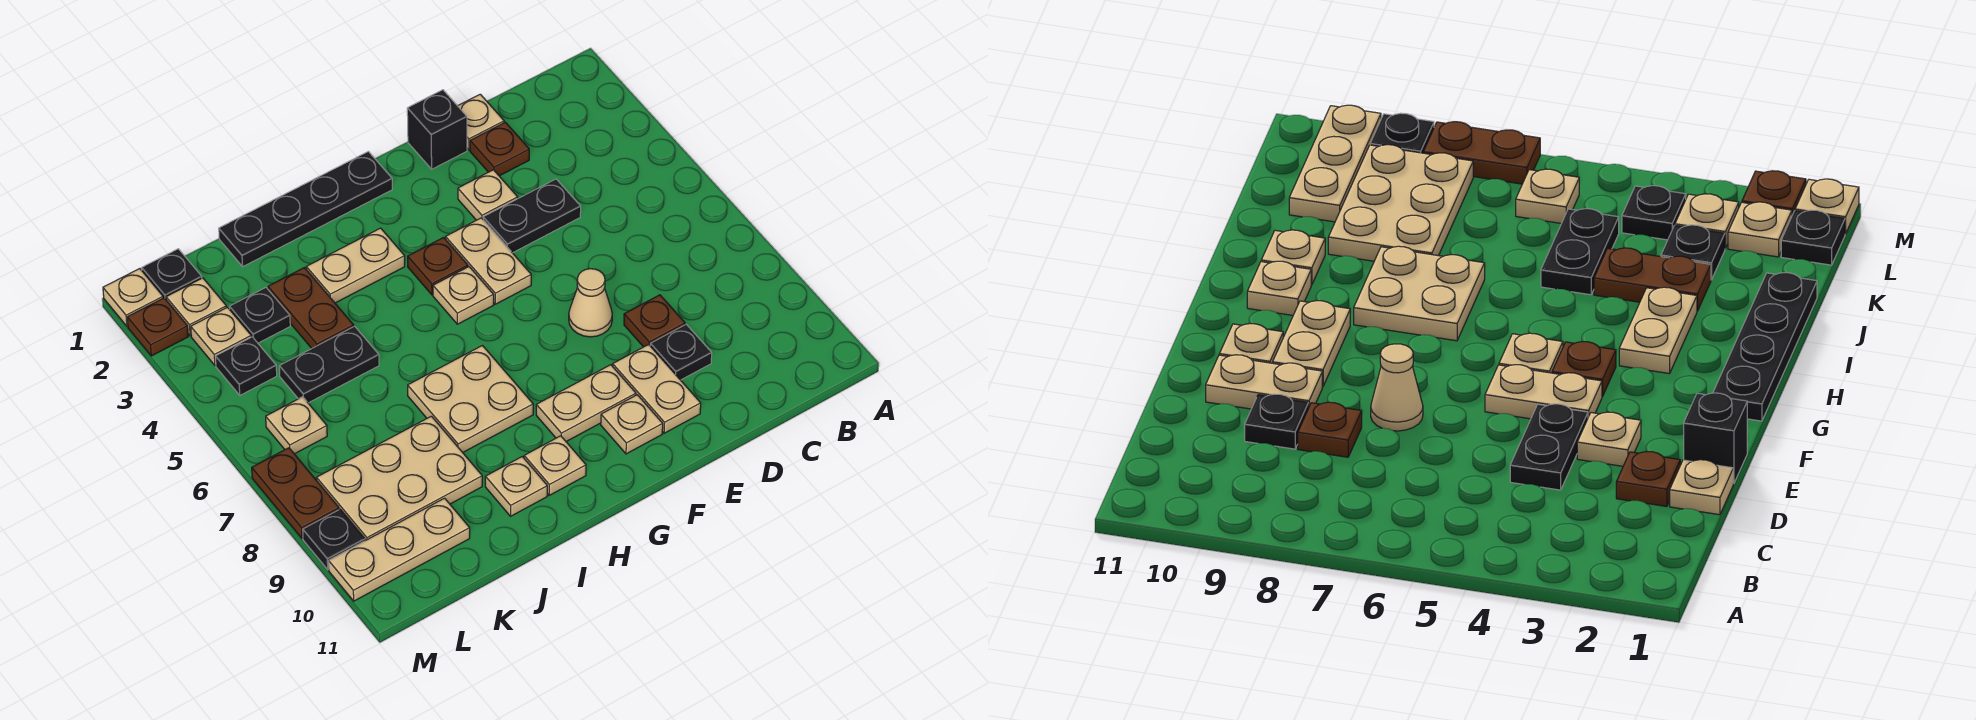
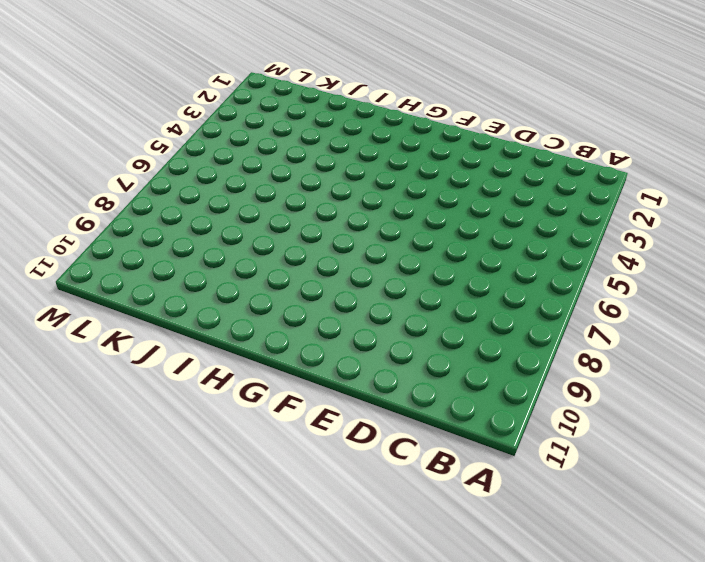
none -> tan 1x1 plate [458,94,504,150]
none -> brown 1x1 plate [470,122,529,176]
none -> black 1x2 plate [483,179,581,253]
none -> brown 1x1 plate [624,295,685,347]

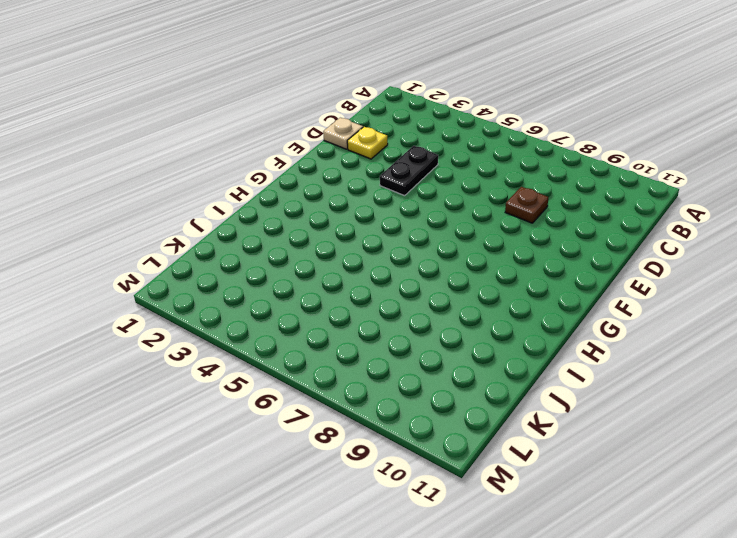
yellow 1x1 plate [347,127,388,159] -> brown 1x1 plate [470,122,529,176]
none -> black 1x1 plate [650,324,712,380]
none -> black 1x1 brick [407,90,467,169]
none -> tan 1x1 plate [458,170,518,220]
none -> tan 1x1 cone [569,269,612,337]

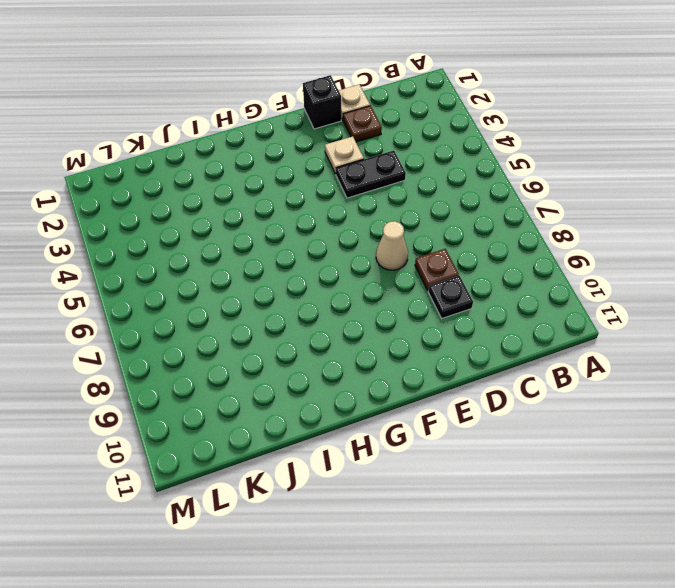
none -> tan 1x2 plate [613,345,701,433]
none -> tan 1x2 plate [446,218,531,304]
none -> tan 1x2 plate [536,365,636,442]
none -> tan 1x1 plate [601,395,663,454]

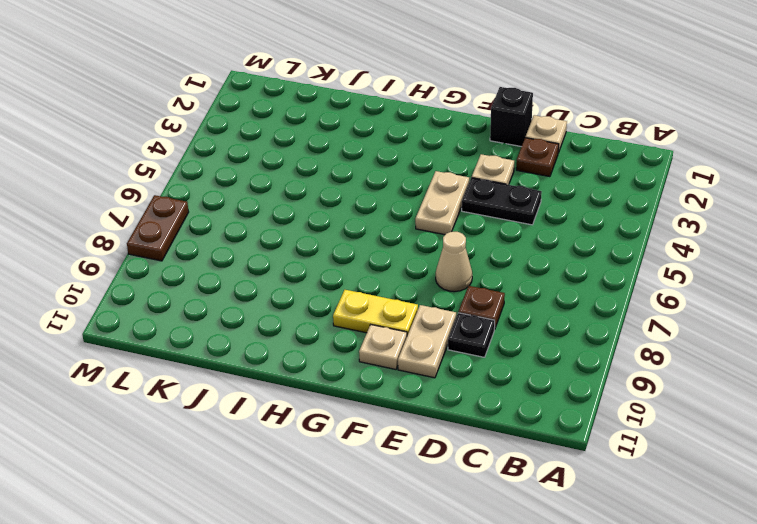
yellow 1x2 plate [333,290,418,336] -> tan 1x2 plate [536,365,636,442]
none -> black 1x4 plate [219,152,392,266]
none -> brown 1x1 plate [408,237,468,295]
none -> tan 1x1 plate [433,267,494,324]
none -> tan 1x2 plate [306,228,405,303]

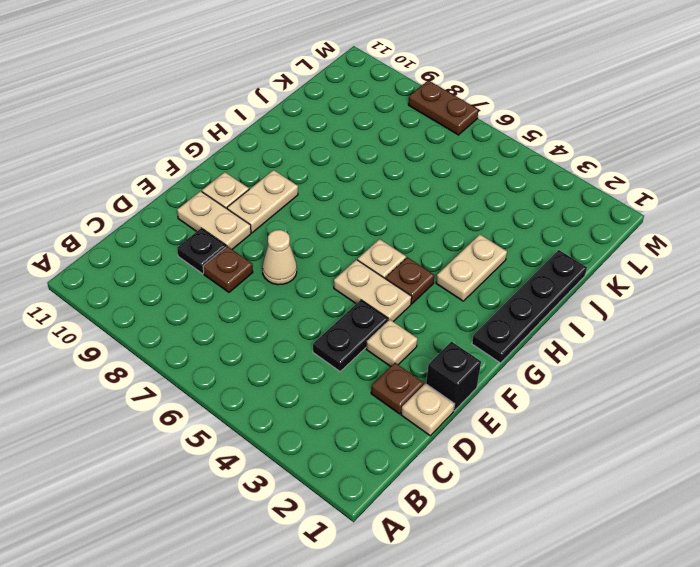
none -> tan 2x2 plate [408,346,533,452]
none -> tan 1x1 plate [524,436,586,495]
none -> tan 1x1 plate [485,457,547,516]
none -> brown 1x2 plate [268,268,354,348]

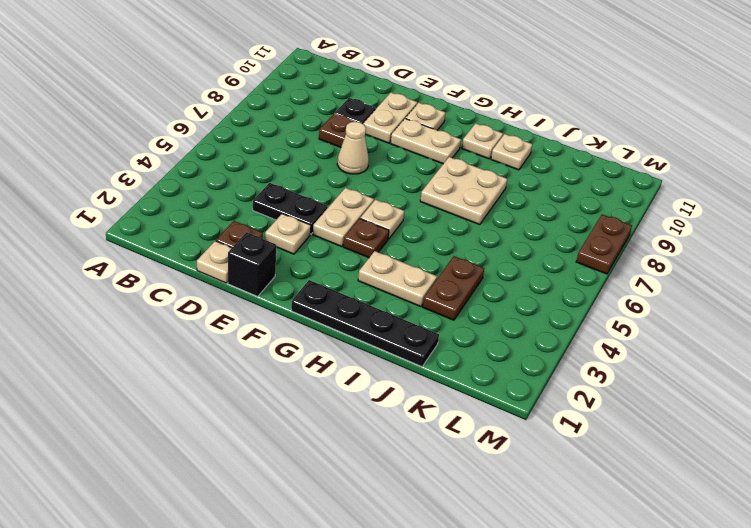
none -> black 1x2 plate [279,326,379,403]
none -> tan 2x3 plate [317,416,482,541]
none -> black 1x1 plate [229,288,290,343]
none -> tan 1x3 plate [329,498,470,601]

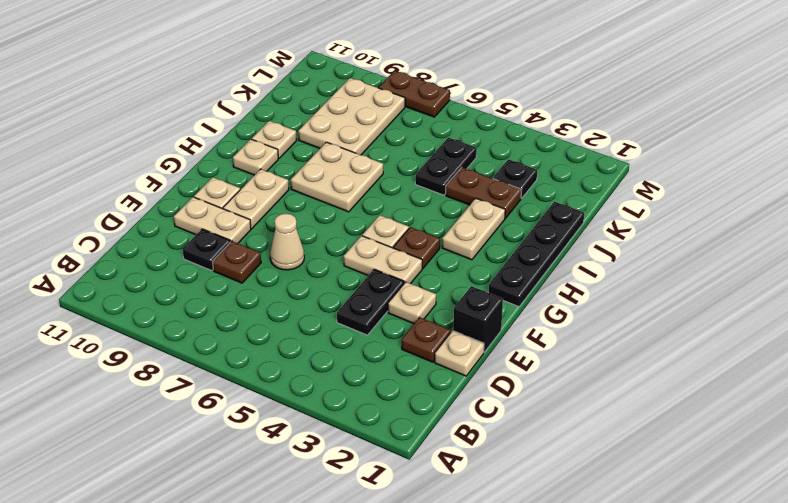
none -> tan 1x3 plate [329,498,470,601]
none -> black 1x1 plate [142,249,202,299]
none -> tan 1x1 plate [166,278,226,336]
none -> tan 1x1 plate [191,307,251,365]

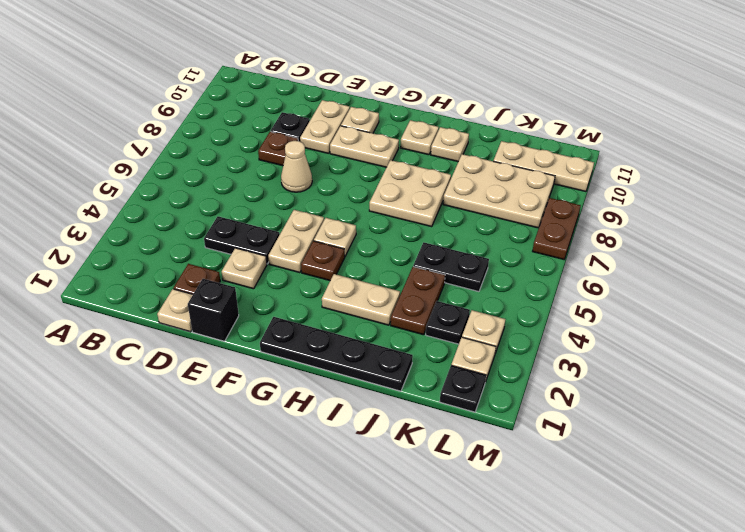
none -> black 1x1 plate [215,337,277,395]
none -> tan 1x1 plate [266,397,327,454]
none -> tan 1x1 plate [103,269,163,326]
none -> brown 1x1 plate [127,298,188,356]

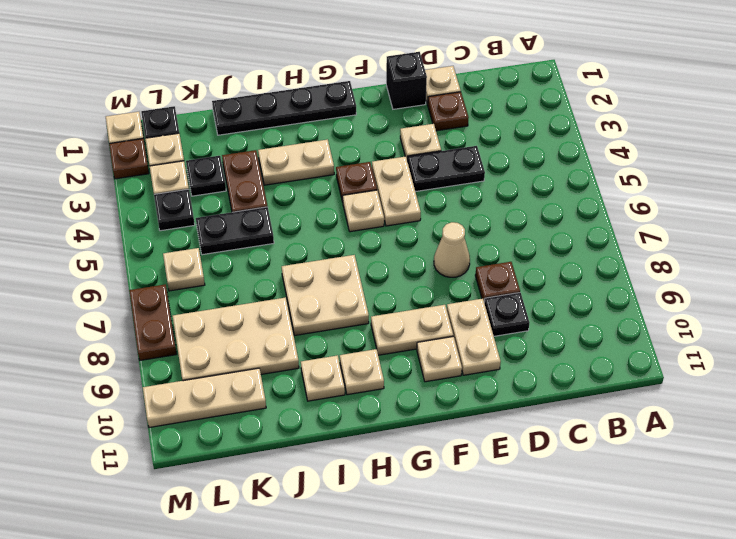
none -> black 1x1 plate [303,509,365,570]

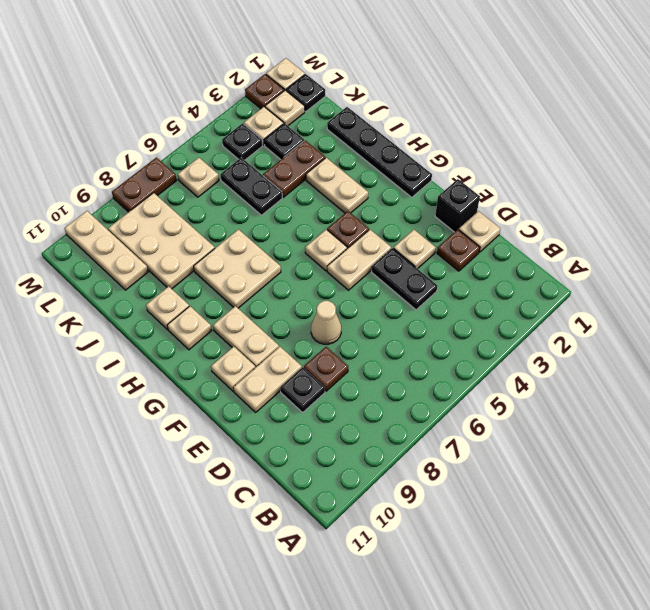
none -> black 1x1 plate [303,509,365,570]

